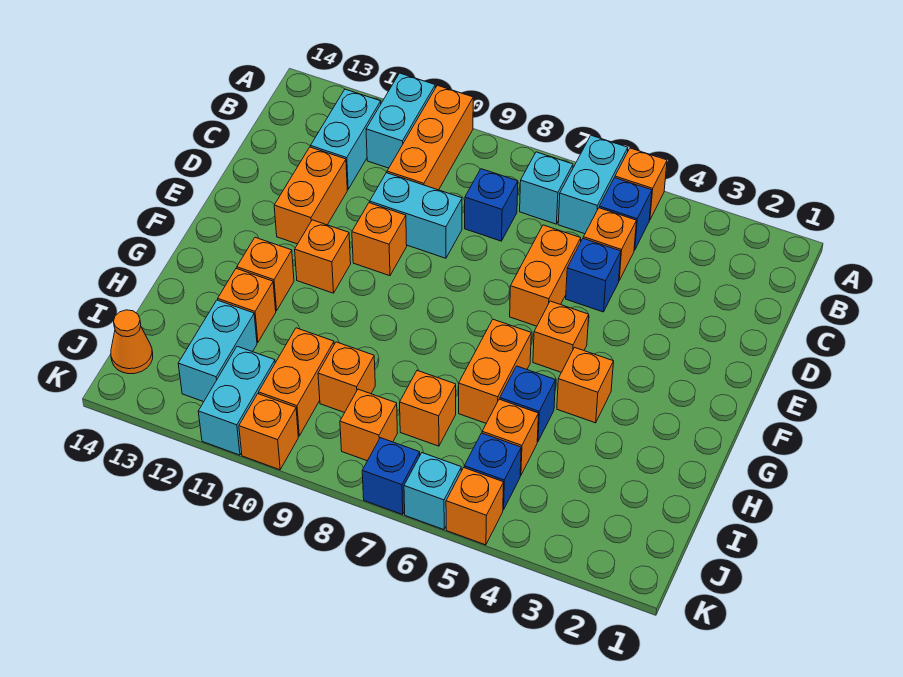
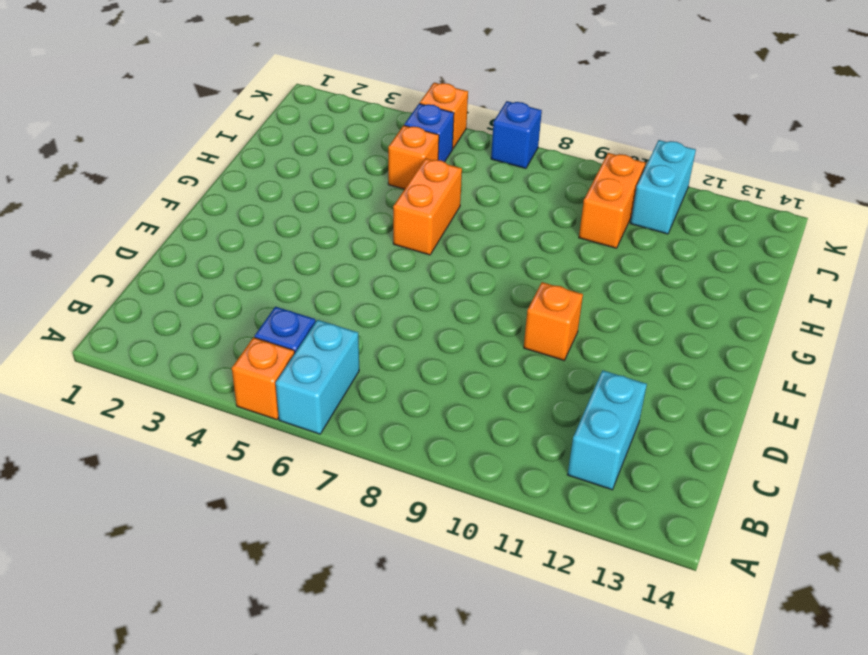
none -> orange 1x3 brick [387,85,473,190]
none -> cyan 1x2 brick [366,73,435,168]
none -> cyan 1x1 brick [520,152,573,224]
none -> orange 1x1 brick [583,208,636,280]

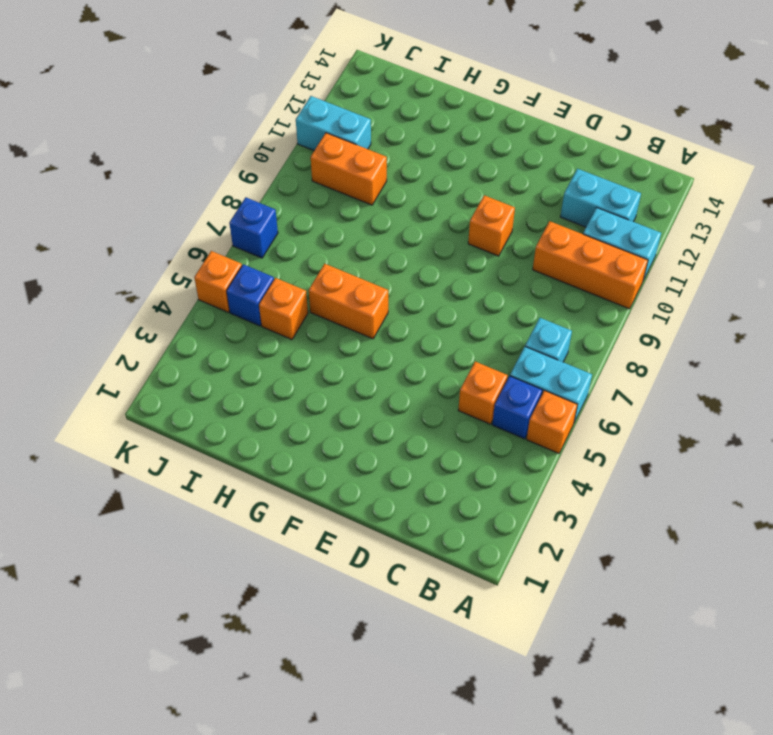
none -> blue 1x1 brick [465,169,518,241]
none -> blue 1x1 brick [566,239,621,312]
none -> orange 1x2 brick [510,225,581,326]
none -> cyan 1x2 brick [370,173,462,258]

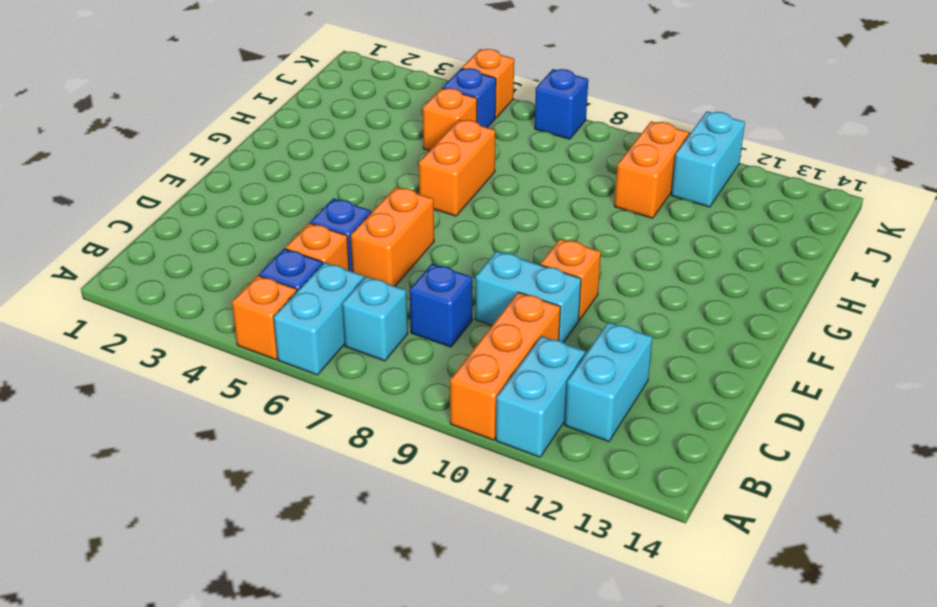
none -> orange 1x2 brick [274,147,347,244]
none -> orange 1x1 brick [533,301,589,372]
none -> orange 1x1 brick [295,220,351,293]
none -> orange 1x1 brick [557,347,614,423]

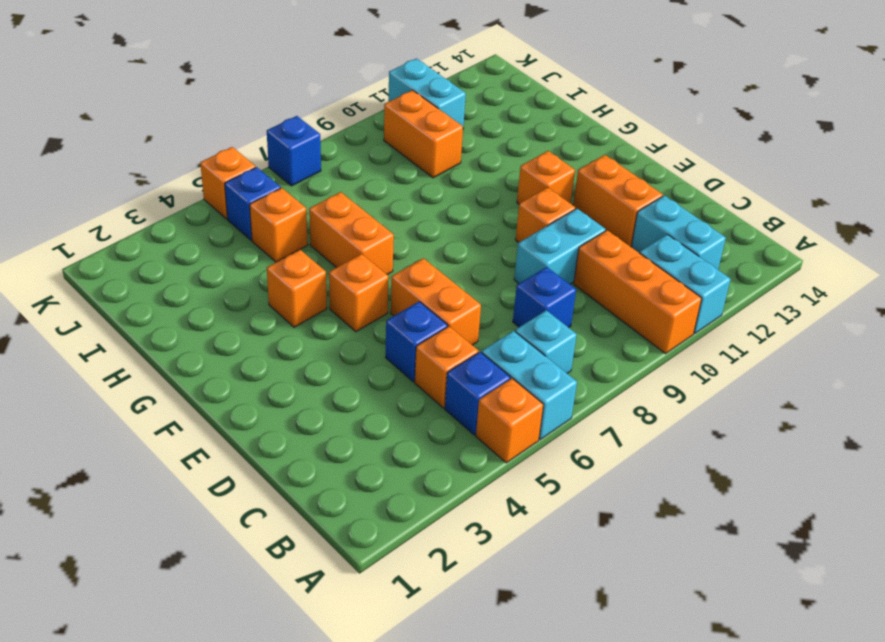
none -> orange 1x1 brick [237,237,294,311]
none -> blue 1x1 brick [500,366,556,442]
none -> orange 1x1 brick [218,269,276,343]
none -> orange 1x1 brick [400,371,456,446]

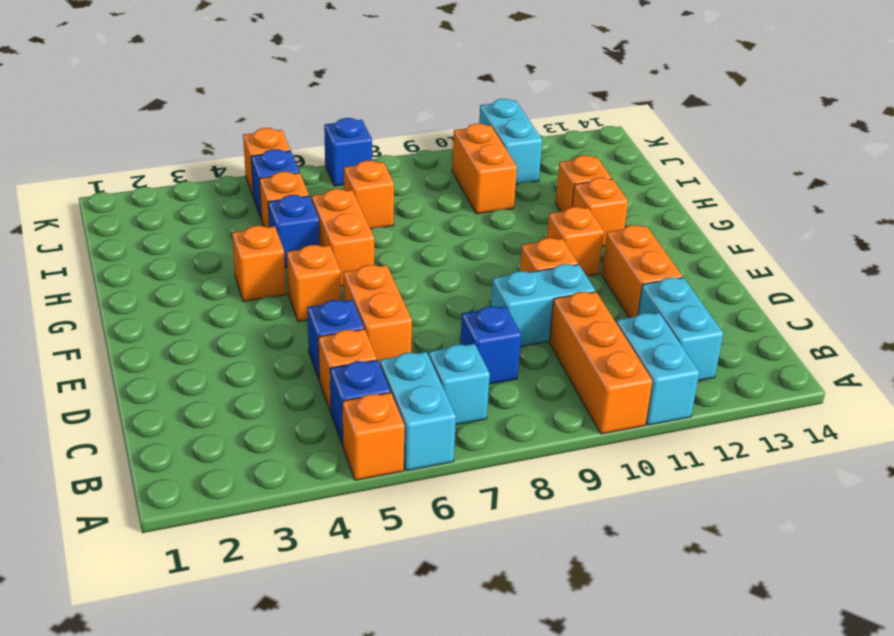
none -> orange 1x1 brick [318,342,375,413]
none -> cyan 1x2 brick [178,300,257,402]
none -> orange 1x1 brick [340,389,397,461]
none -> orange 1x1 cone [111,310,153,374]

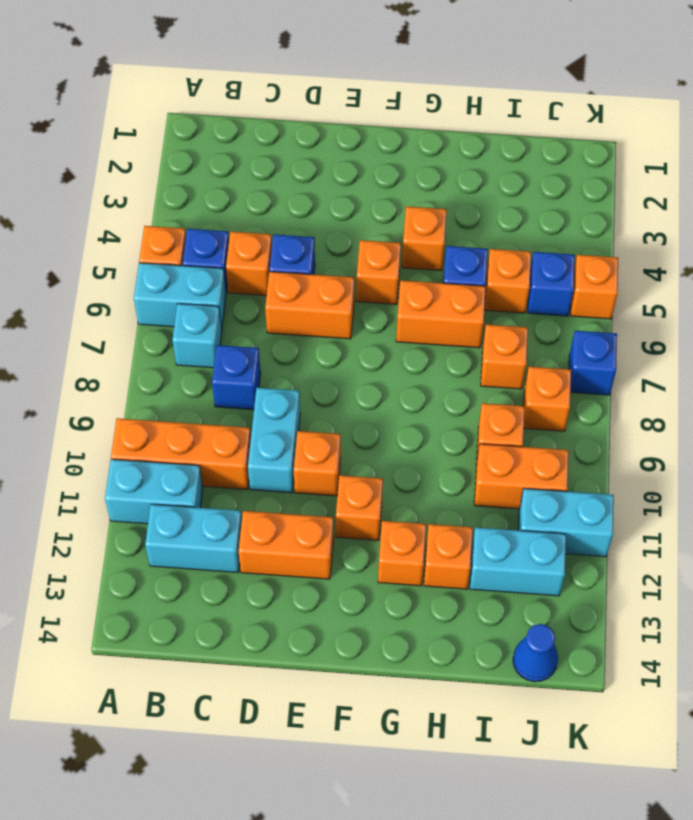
blue 1x1 cone [513,624,558,682] -> orange 1x1 cone [111,310,153,374]
none -> cyan 1x1 brick [404,453,461,530]
none -> orange 1x1 brick [239,394,298,470]

